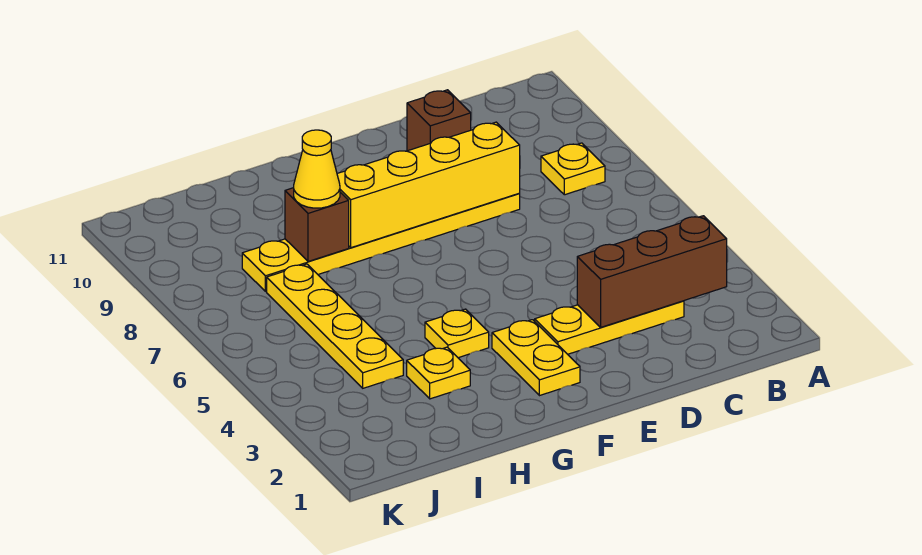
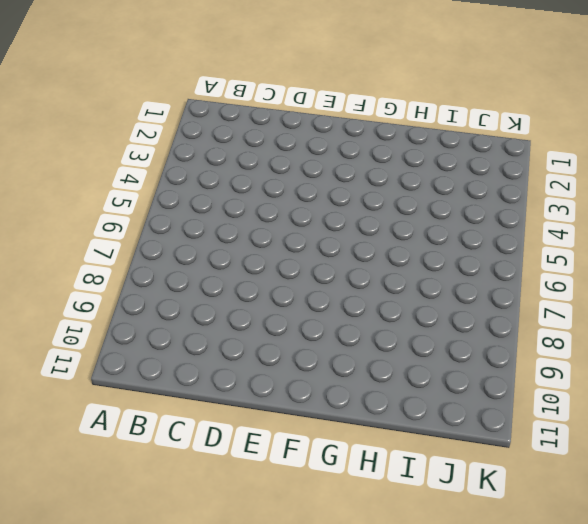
none -> yellow 1x1 plate [541,143,605,195]
none -> yellow 1x3 plate [535,301,684,354]
none -> yellow 1x6 plate [242,194,520,291]

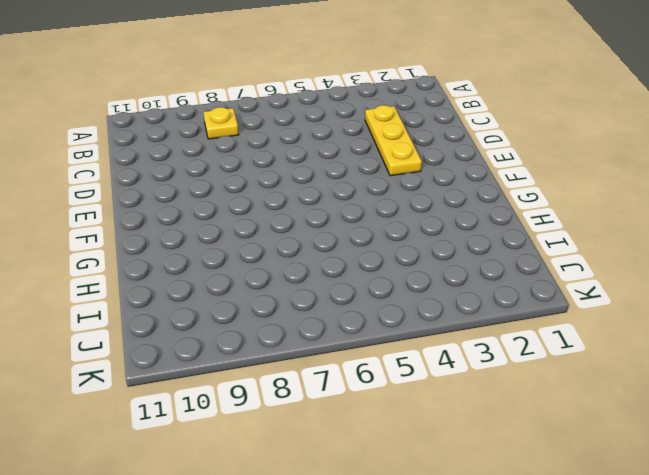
none -> yellow 1x6 plate [242,194,520,291]
none -> brown 1x1 brick [407,90,471,151]
none -> yellow 1x2 plate [492,320,580,396]

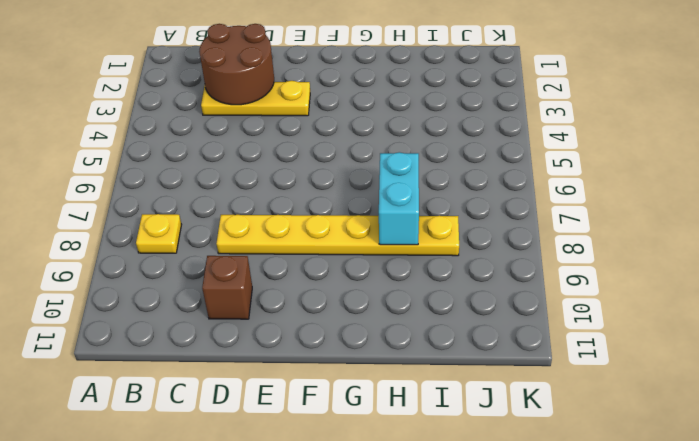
brown 2x2 round brick [199,24,274,105] -> brown 1x3 brick [577,216,727,327]
cyan 1x2 brick [379,152,419,245] -> brown 1x1 brick [285,188,349,261]
none -> yellow 1x2 plate [492,320,580,396]
none -> yellow 1x1 plate [425,309,489,358]
none -> yellow 1x1 plate [407,347,470,399]

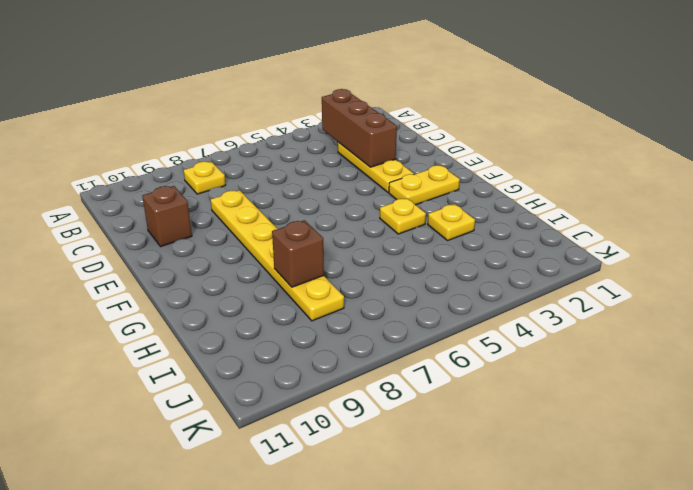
none -> yellow 1x4 plate [267,264,403,388]
none -> yellow 1x4 brick [337,122,520,248]
none -> yellow 1x1 cone [294,130,340,208]

